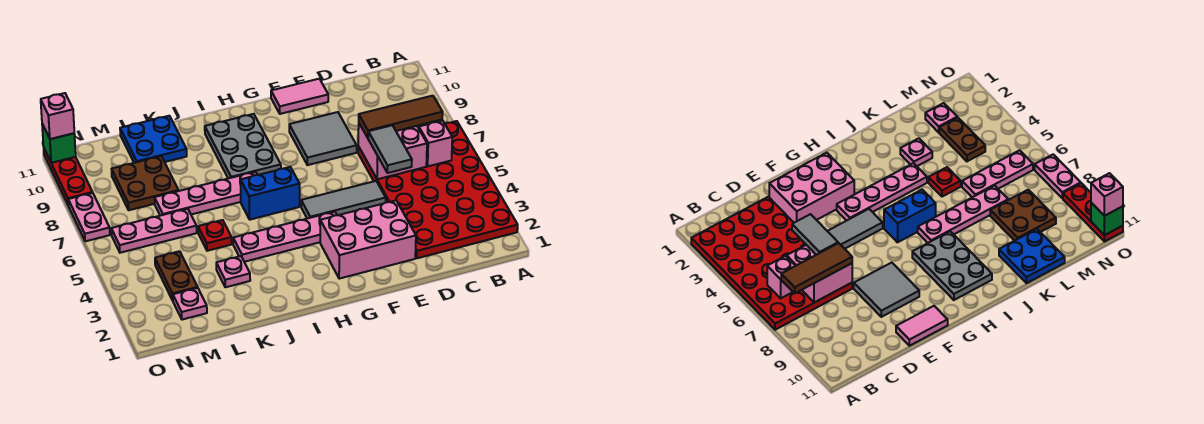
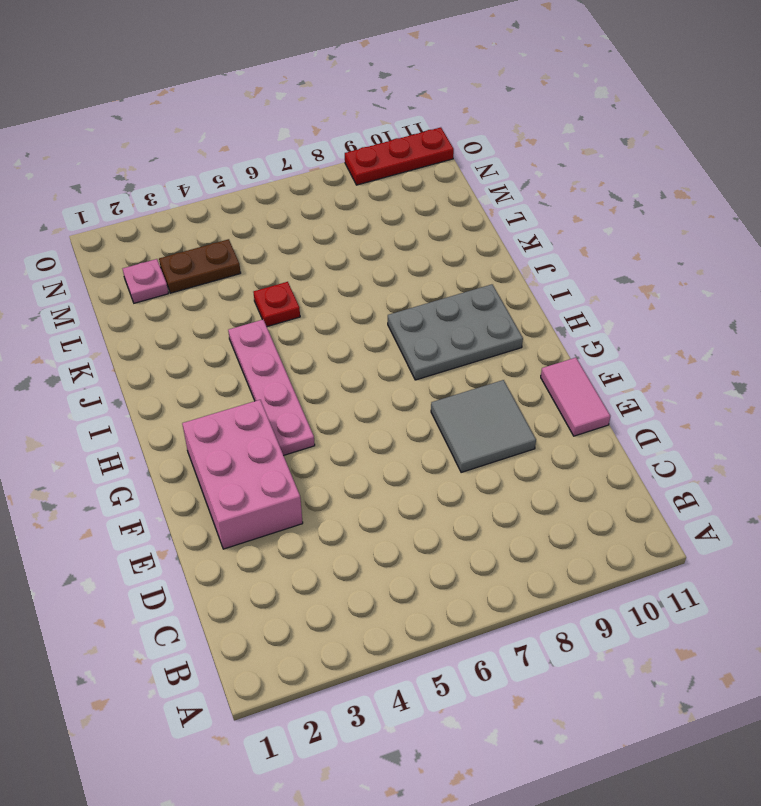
none -> red 4x6 plate [358,121,518,258]
none -> grey 1x3 tile [301,181,386,218]
none -> blue 1x2 brick [240,167,300,220]

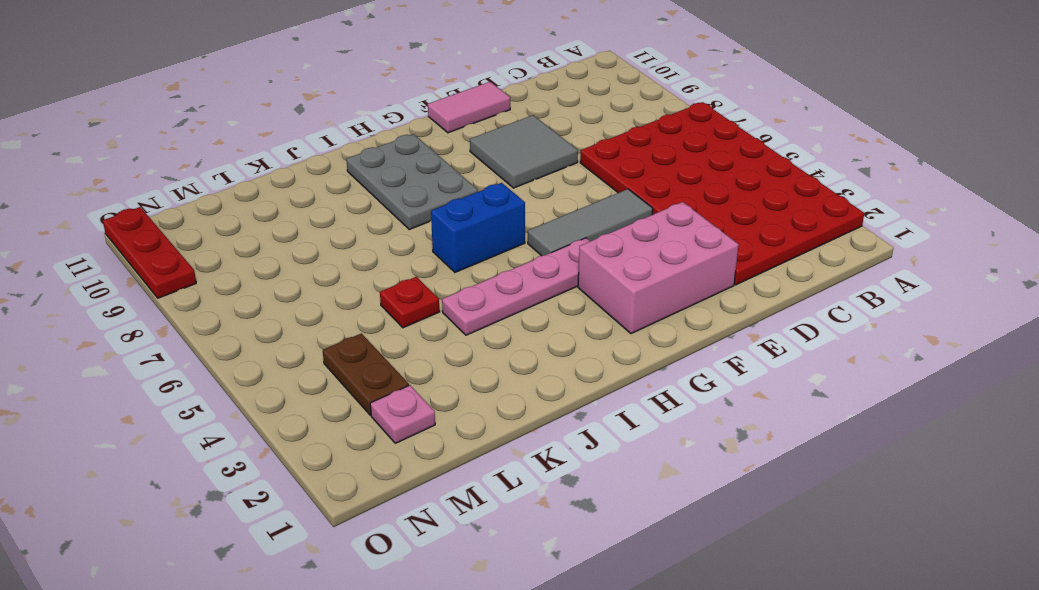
none -> pink 1x4 plate [154,172,257,216]
none -> pink 1x1 plate [216,256,250,287]
none -> blue 2x2 plate [120,116,187,163]

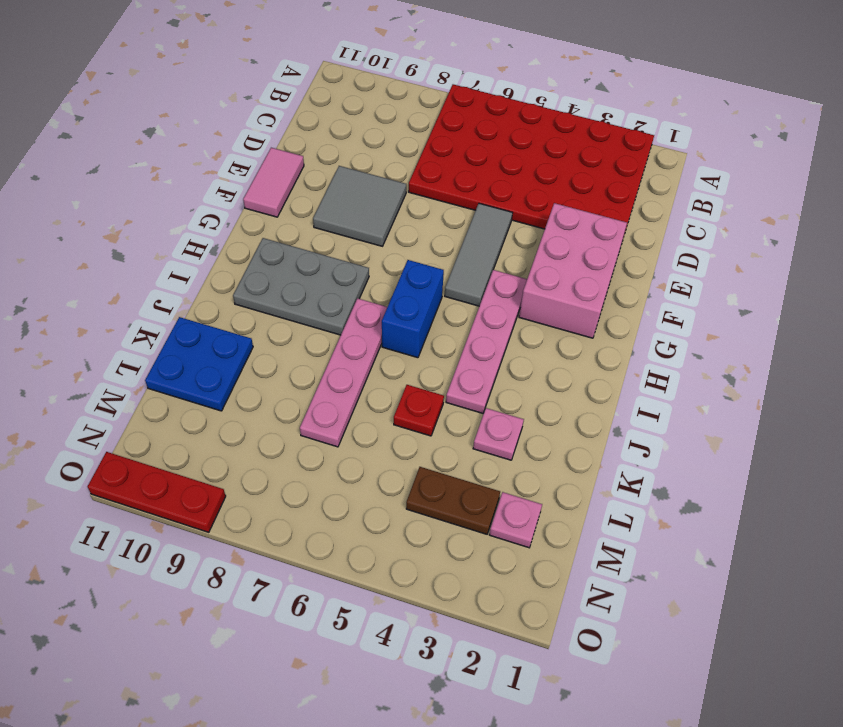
none -> pink 1x3 plate [111,209,197,253]
none -> brown 2x2 plate [112,156,179,210]
none -> pink 1x2 plate [68,193,110,241]

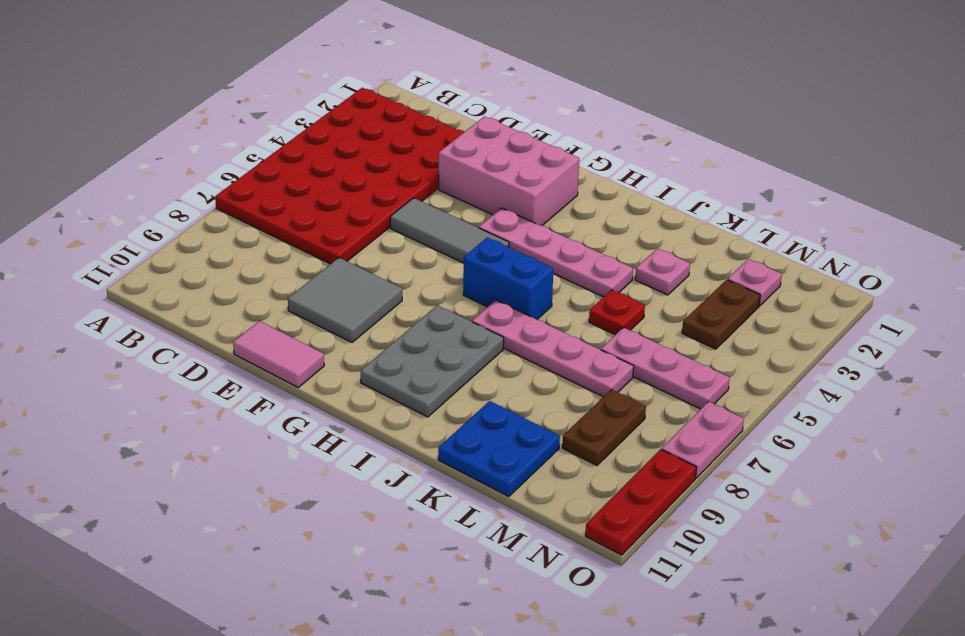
brown 1x2 plate [562,390,646,465] -> brown 2x2 plate [112,156,179,210]
none -> pink 1x1 brick [419,121,452,166]
none -> pink 2x2 brick [358,124,427,179]
none -> green 1x1 brick [42,124,76,163]

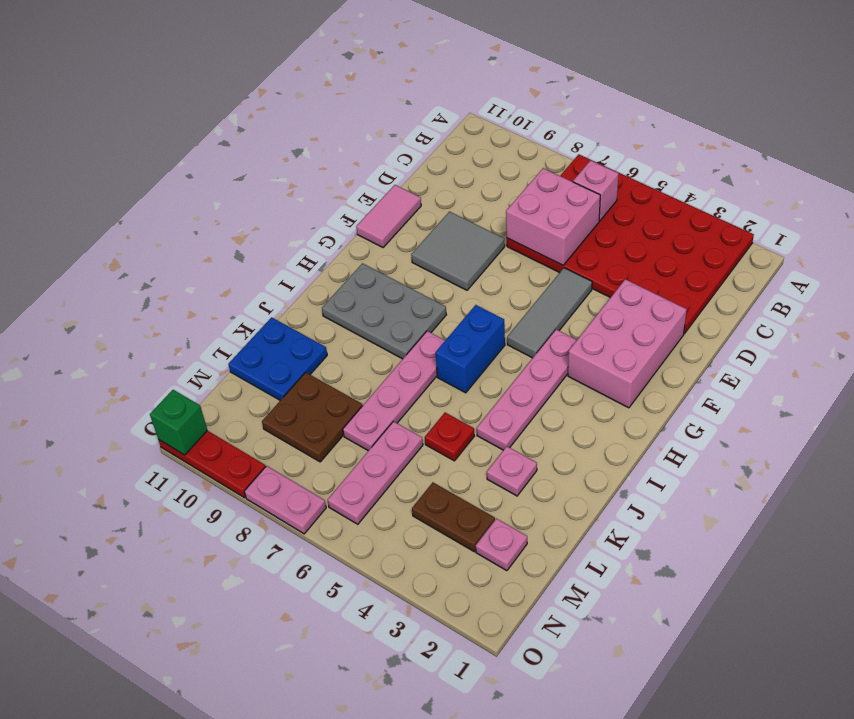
none -> brown 1x3 tile [359,96,443,138]
none -> grey 1x2 tile [368,125,412,173]
none -> pink 1x1 brick [41,93,74,139]

